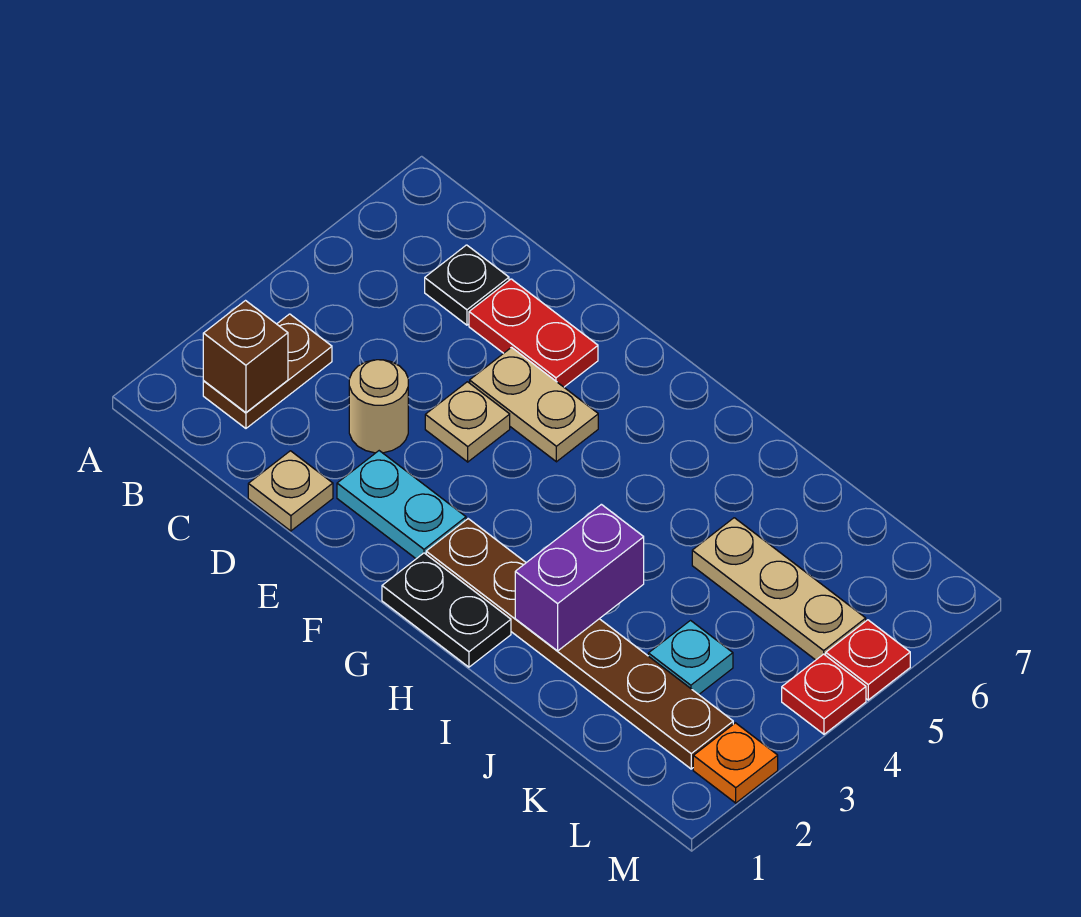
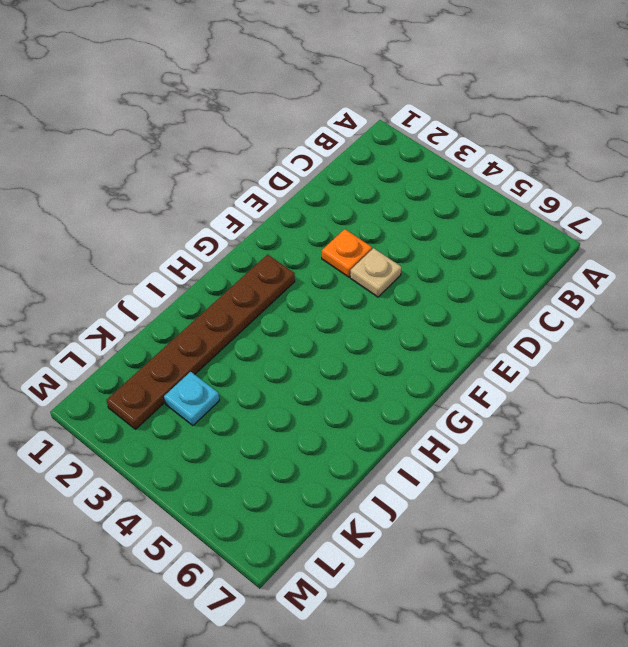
orange 1x1 plate [322,229,372,277] -> orange 1x1 plate moved to [693,723,778,803]
none -> brown 1x2 plate [203,314,332,428]
none -> black 1x1 plate [425,245,509,325]
none -> tan 1x1 plate [248,451,333,531]

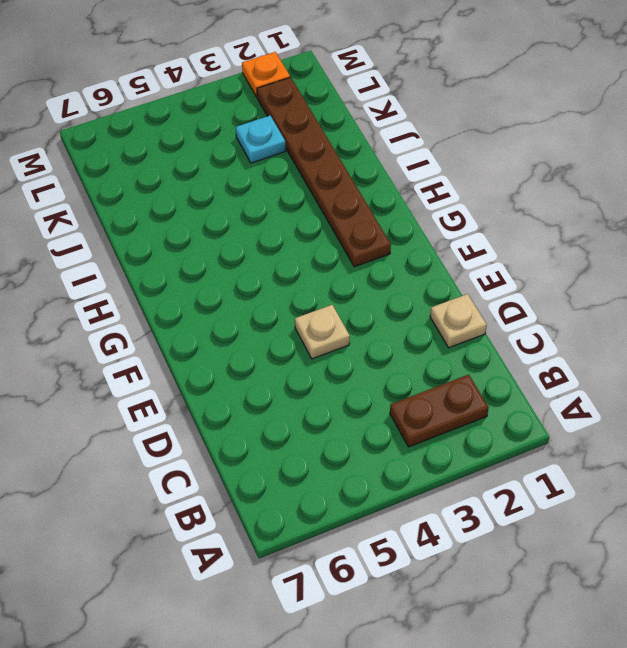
none -> black 1x1 plate [425,245,509,325]
none -> tan 1x1 round brick [349,360,408,453]
none -> red 1x2 plate [469,279,598,387]

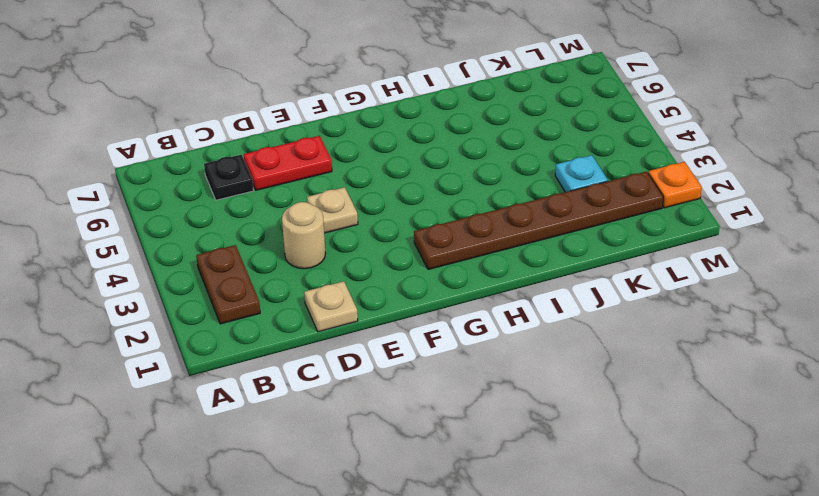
none -> cyan 1x2 plate [337,451,466,559]
none -> tan 1x2 plate [470,347,598,462]
none -> black 1x2 plate [382,553,511,667]

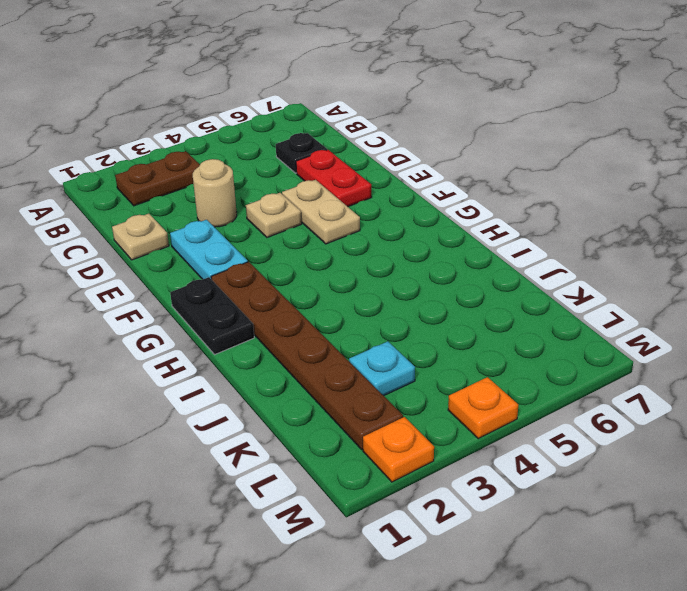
orange 1x1 plate [448,377,518,438] -> red 1x1 plate [782,654,866,734]
none -> tan 1x3 plate [692,518,866,660]
none -> red 1x1 plate [826,620,910,700]
none -> brown 1x1 brick [203,301,288,413]

